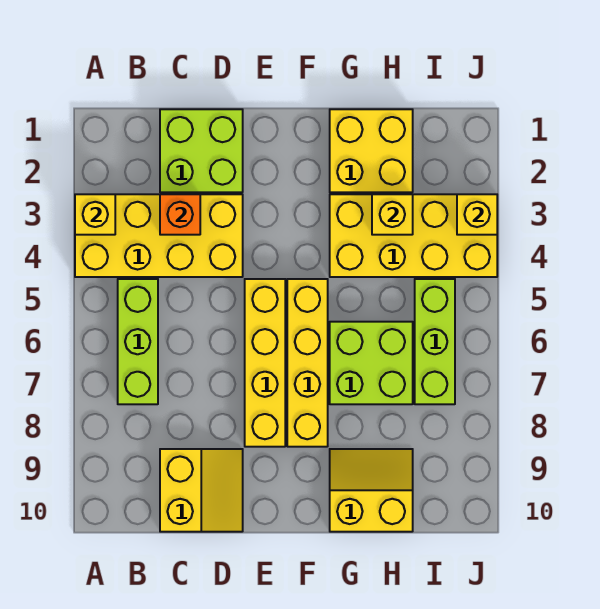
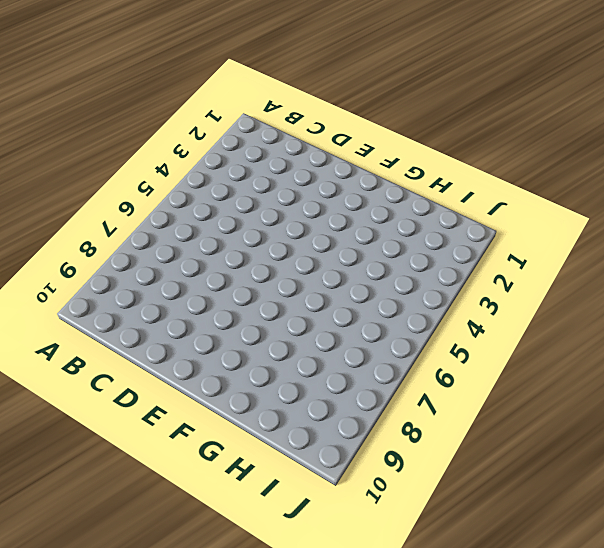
none -> yellow 2x4 brick [75,194,243,277]
none -> lime 1x3 brick [118,279,158,404]
none -> lime 2x2 brick [160,109,243,192]

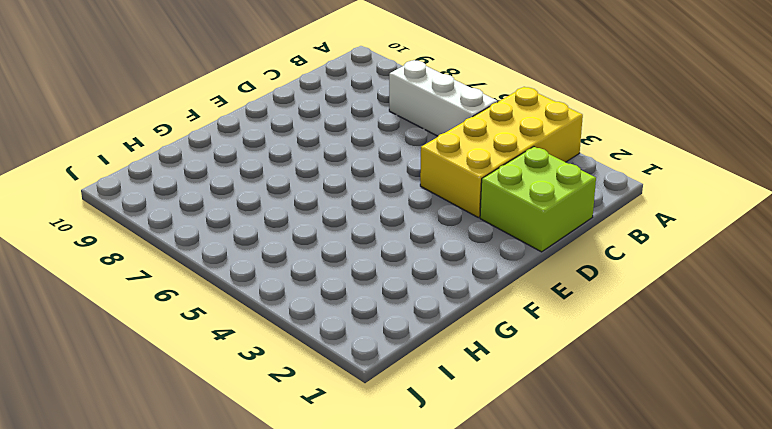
white 1x3 brick [389,60,498,136] -> lime 1x3 brick [118,279,158,404]
none -> yellow 2x2 slope [160,449,243,532]
none -> yellow 1x4 brick [245,279,285,447]
none -> yellow 1x4 brick [287,279,328,447]

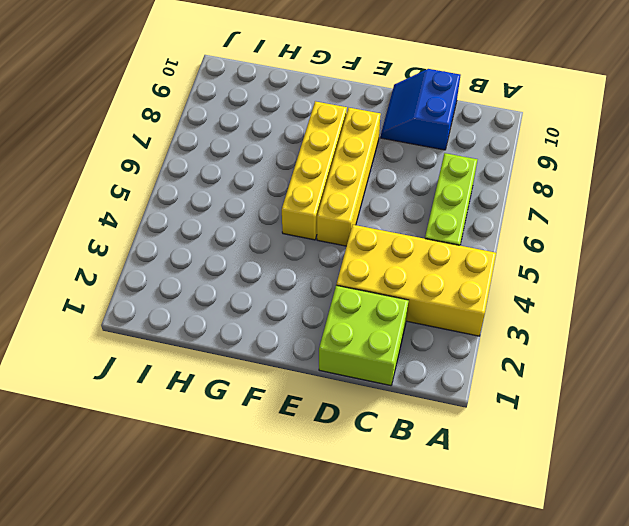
blue 2x2 slope [381,69,460,150] -> yellow 2x2 slope [160,449,243,532]
none -> yellow 2x2 brick [330,109,413,192]
none -> yellow 2x4 brick [330,194,497,277]
none -> lime 2x2 brick [330,322,413,404]

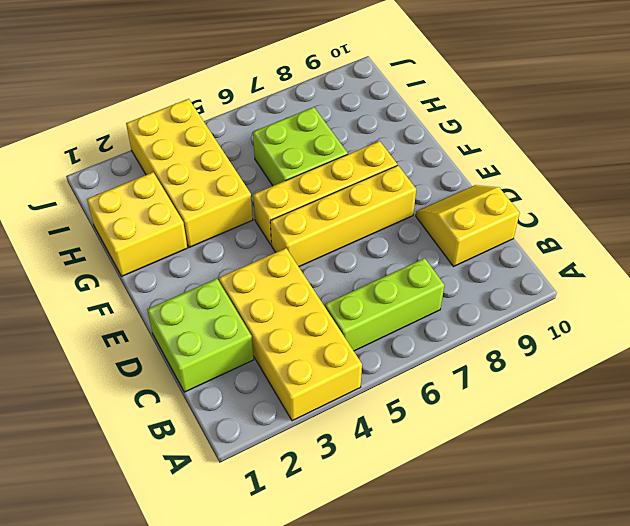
none -> yellow 2x2 slope [330,449,413,532]
none -> lime 1x3 brick [415,279,455,404]
none -> yellow 1x1 brick [75,194,115,235]

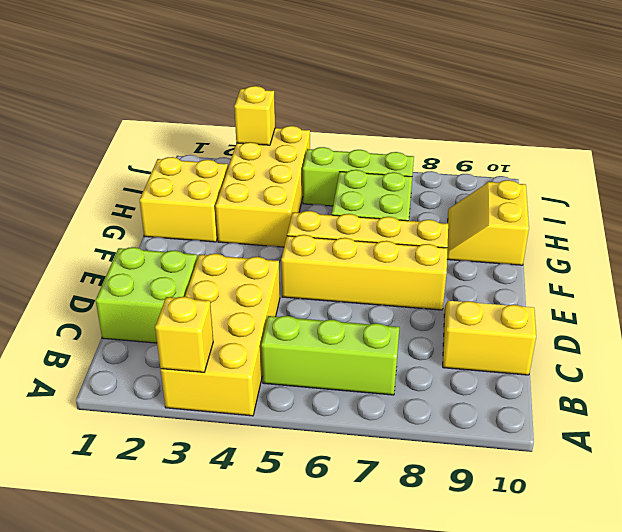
none -> orange 1x1 brick [160,194,200,235]
none -> yellow 1x1 brick [372,194,413,235]

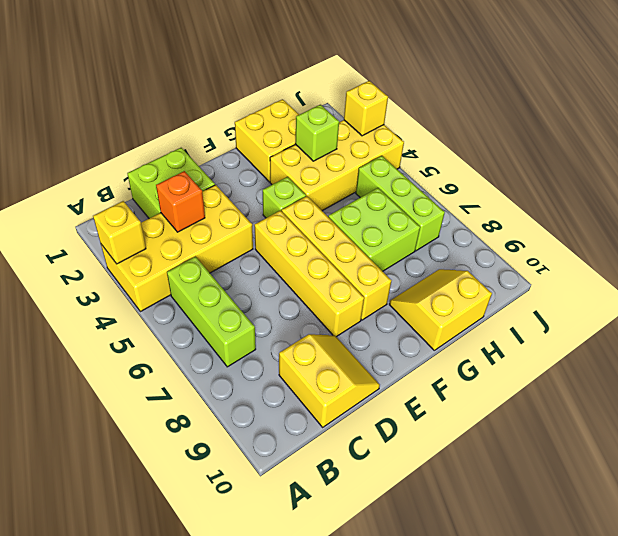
lime 1x1 brick [263,177,306,218] -> none
lime 1x1 brick [295,105,339,161] -> yellow 1x1 brick [372,194,413,235]

